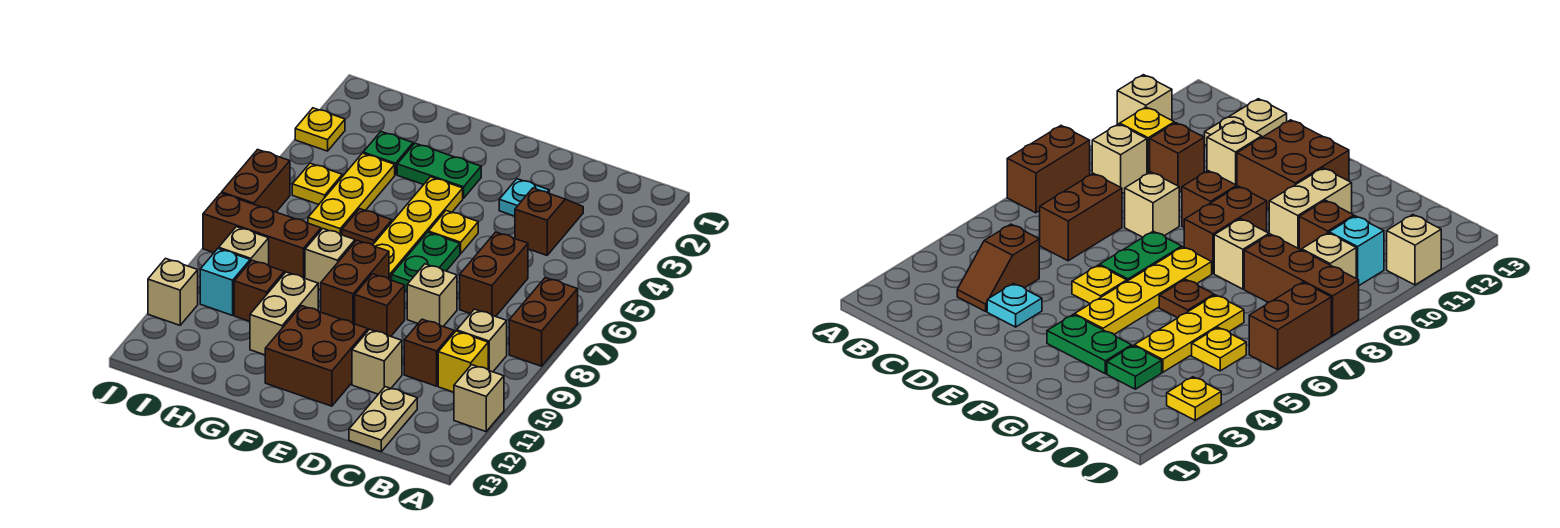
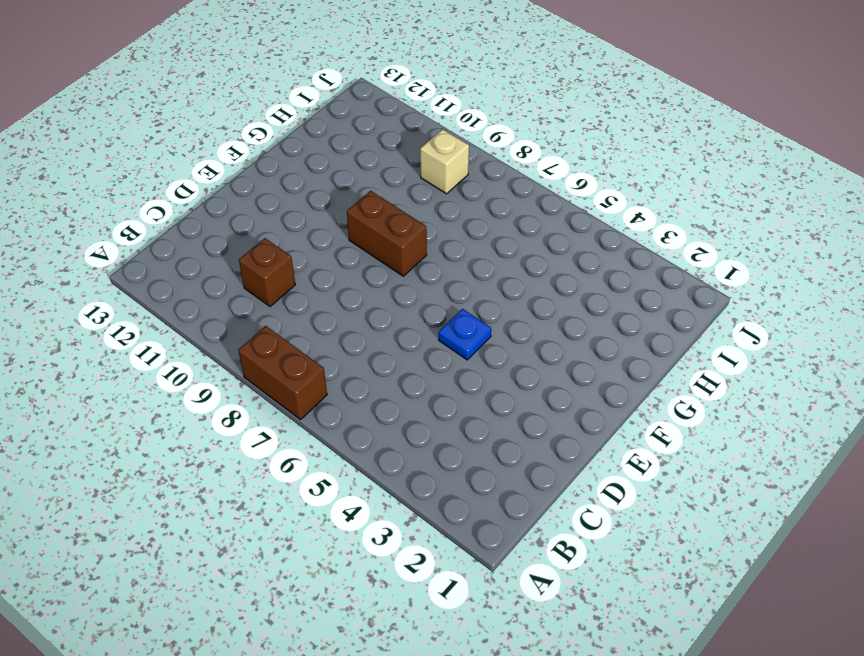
blue 1x1 plate [439,309,491,360] -> yellow 1x1 plate [428,211,478,254]
none -> tan 1x1 brick [454,365,504,432]
none -> tan 1x1 brick [457,309,507,372]
none -> yellow 1x1 brick [438,331,488,392]
none -> brown 1x2 slope [515,188,583,255]

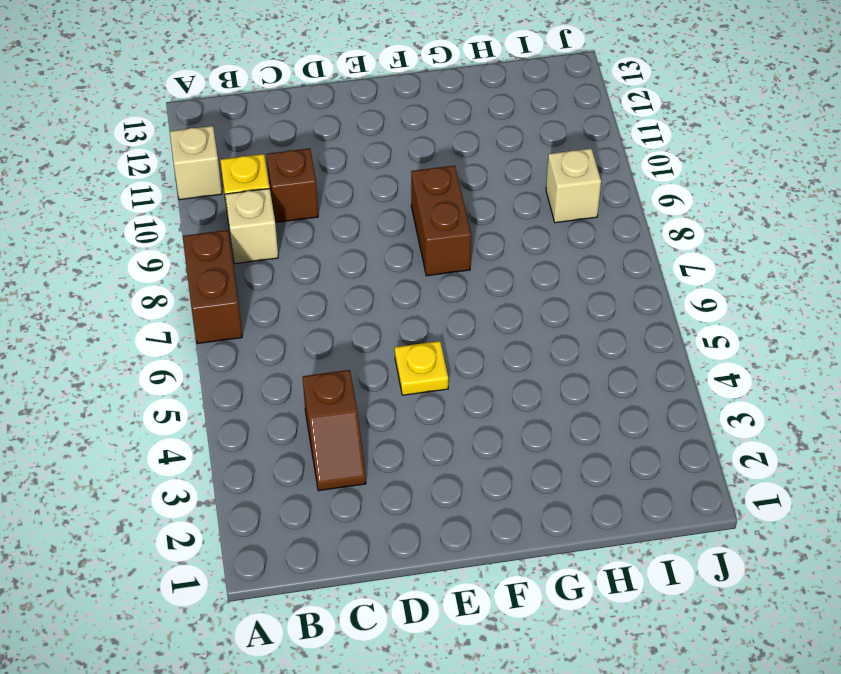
none -> brown 1x2 brick [460,232,528,317]
none -> tan 1x2 plate [349,387,417,451]
none -> cyan 1x1 plate [499,179,549,216]
none -> tan 1x1 brick [407,264,457,326]

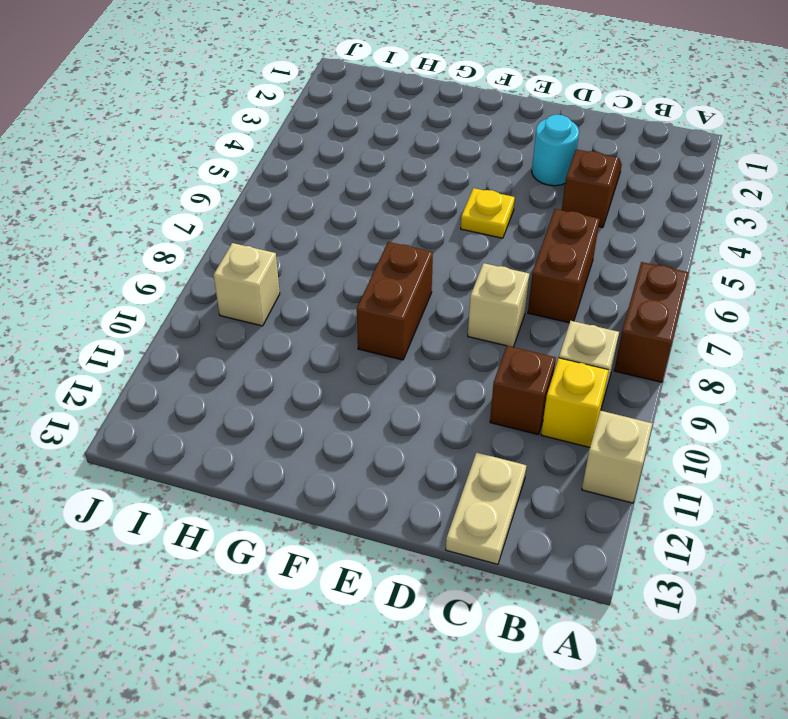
cyan 1x1 round brick [532,115,579,186] -> cyan 1x1 plate [499,179,549,216]
none -> tan 1x1 brick [352,329,402,394]
none -> green 1x2 plate [392,232,460,291]
none -> brown 1x1 brick [355,274,405,336]
none -> brown 2x2 brick [265,306,368,406]

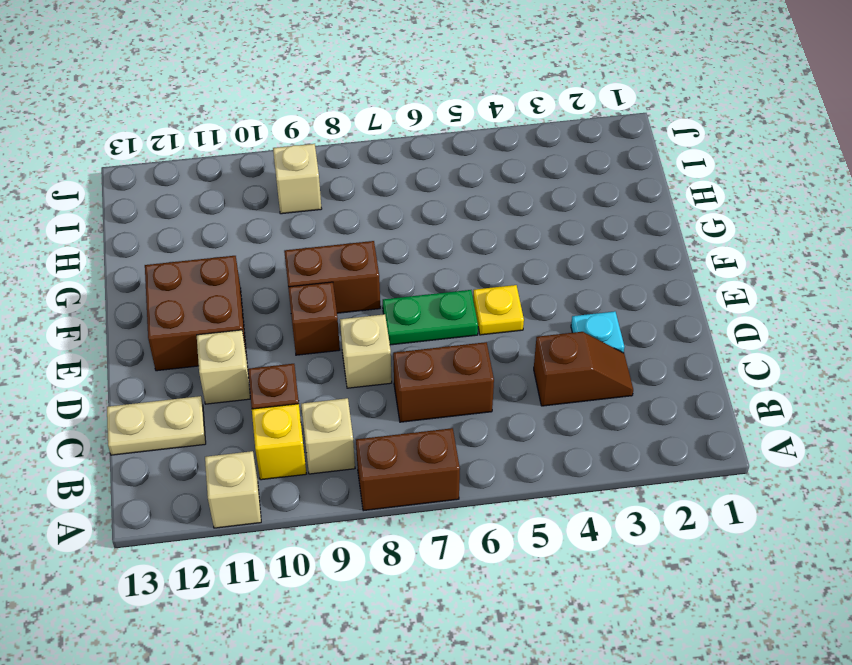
none -> green 1x2 plate [397,143,481,198]
none -> yellow 1x4 plate [373,177,463,280]
none -> brown 1x1 plate [342,209,392,245]
none -> tan 1x1 brick [305,229,355,290]

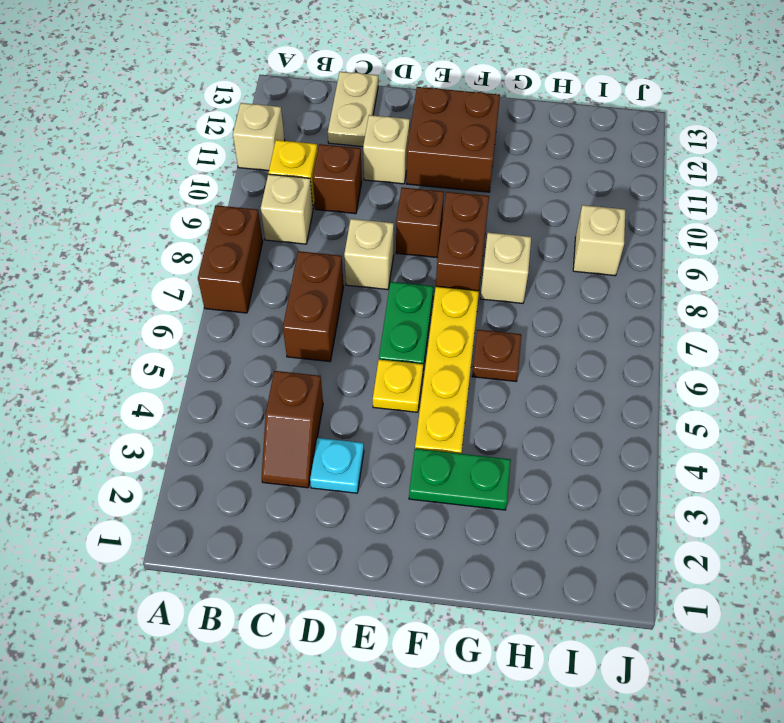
none -> tan 1x2 brick [250,272,318,355]
none -> green 1x1 plate [363,132,413,175]
none -> yellow 1x3 plate [308,153,395,235]
none -> brown 1x3 brick [203,193,321,278]

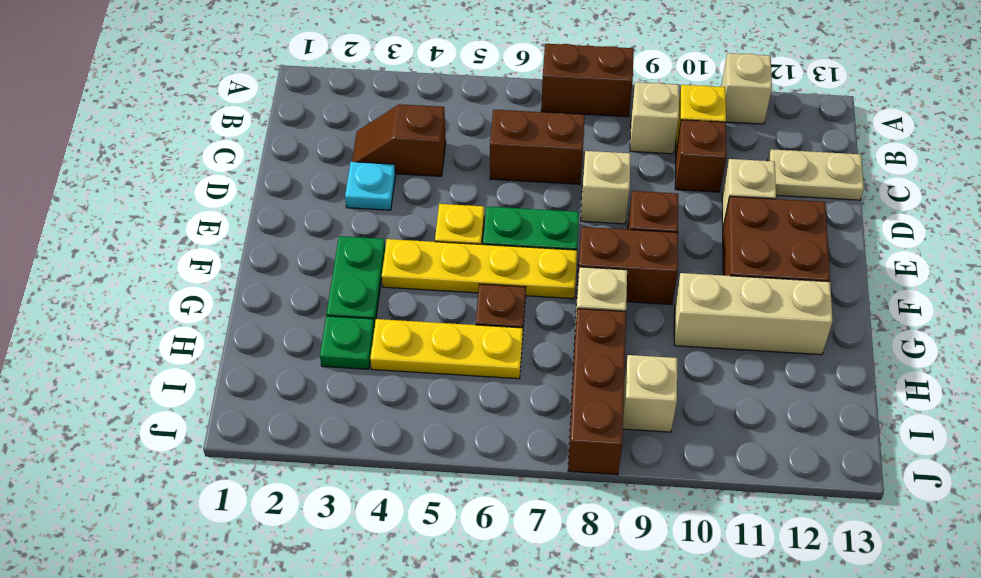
tan 1x3 brick [674,273,833,355] -> tan 1x2 brick [250,272,318,355]
none -> brown 1x1 brick [234,260,284,321]
none -> yellow 1x1 plate [292,163,342,204]
none -> cyan 1x1 brick [200,248,250,315]
none -> yellow 1x1 plate [295,108,345,151]

